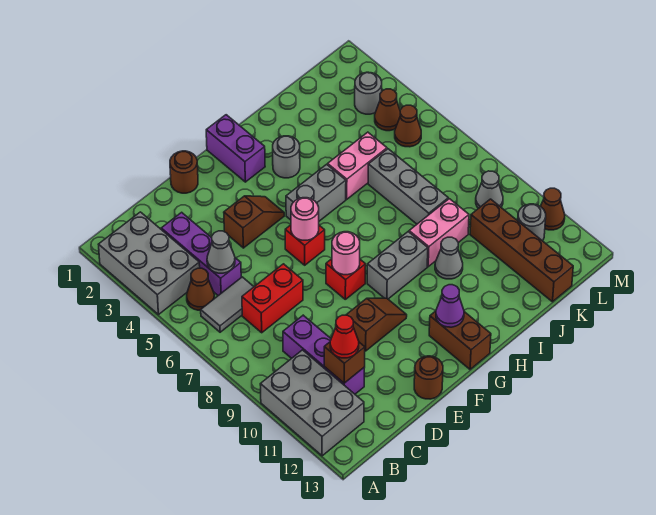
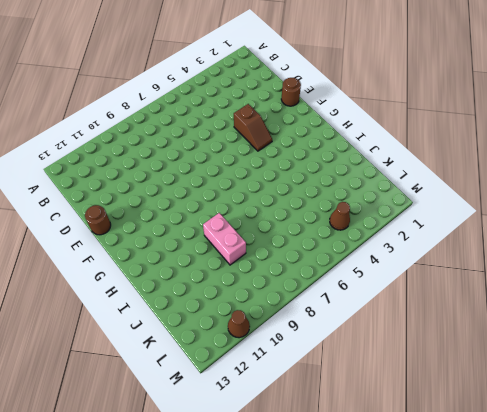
none -> grey 2x3 brick [98,212,200,315]
none -> grey 2x3 brick [260,350,364,456]
none -> brown 1x1 cone [187,268,214,310]
none -> grey 1x2 tile [201,277,254,332]

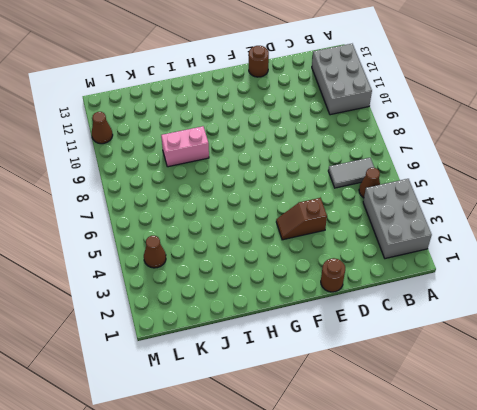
none -> purple 1x3 brick [161,212,241,296]
none -> red 1x2 brick [242,264,303,333]
none -> purple 1x3 brick [283,315,365,394]
none -> brown 1x2 slope [346,298,407,351]

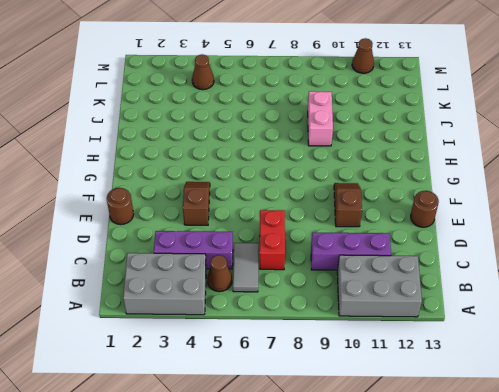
none -> red 1x1 brick [285,225,325,265]
none -> red 1x1 brick [326,259,366,299]
none -> purple 1x2 brick [206,115,265,182]
none -> grey 1x2 brick [286,164,346,221]

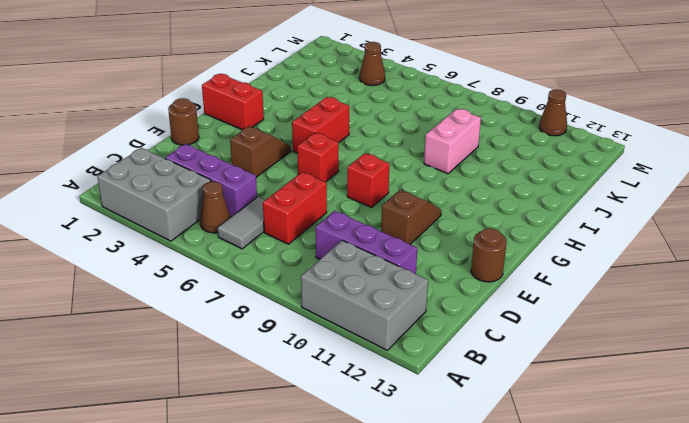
red 1x2 brick [202,74,264,130] -> purple 1x2 brick [206,115,265,182]
red 1x2 brick [292,97,349,153] -> grey 1x2 brick [286,164,346,221]
none -> grey 1x2 brick [367,232,428,299]
none -> brown 1x2 brick [429,311,491,369]
none -> grey 1x1 round brick [273,136,300,178]
none -> pink 1x2 brick [328,132,387,199]

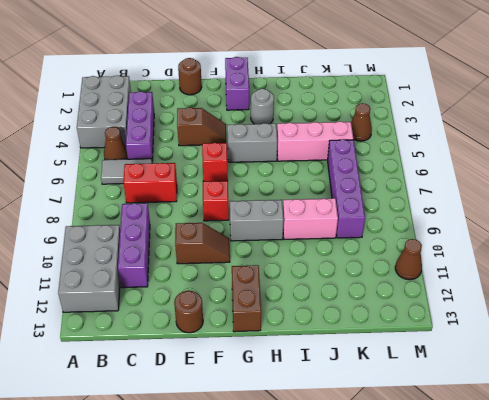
pink 1x3 brick [277,122,353,161] -> pink 1x2 brick [328,132,387,199]
purple 1x4 brick [328,140,365,238] -> none
none -> grey 1x1 cone [435,237,463,279]
none -> grey 1x3 brick [368,149,448,224]
none -> brown 1x4 brick [470,199,573,302]
none -> grey 1x1 round brick [355,72,382,114]

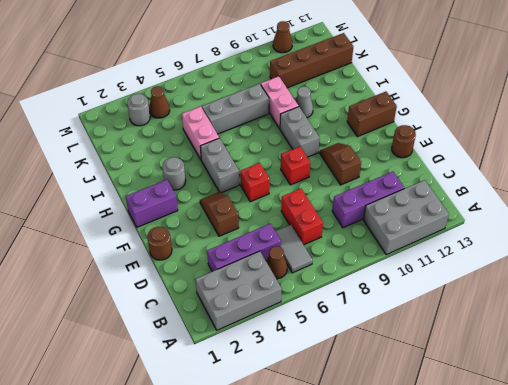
none -> brown 1x1 cone [395,105,421,147]
none -> grey 1x1 cone [476,171,503,208]
none -> grey 1x1 round brick [518,204,546,241]
none -> grey 1x1 cone [207,231,235,273]

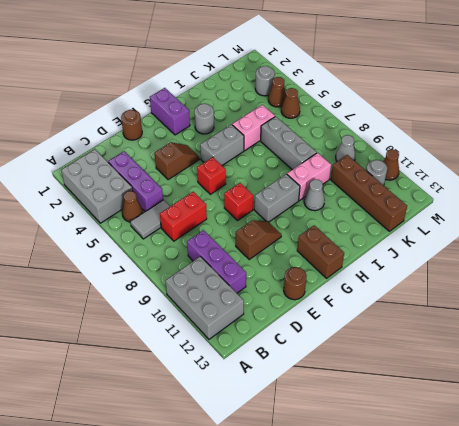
none -> grey 1x1 cone [207,231,235,273]
none -> brown 1x1 brick [324,342,365,383]
none -> pink 1x1 round brick [291,198,319,240]
none -> pink 1x1 round brick [332,232,360,275]

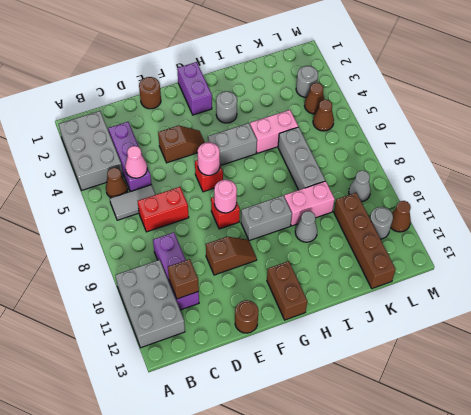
pink 1x1 cone [125,146,147,178] -> grey 1x1 cone [207,231,235,273]
none -> purple 1x1 cone [436,285,464,327]
none -> red 1x1 cone [330,315,359,358]

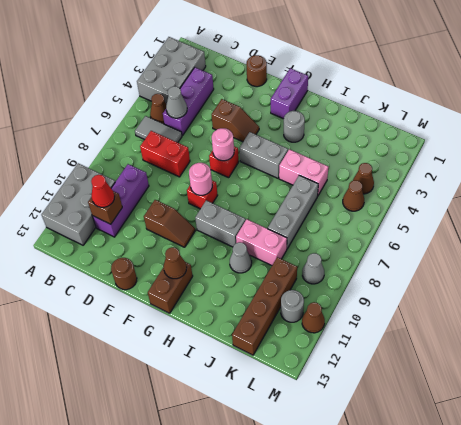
brown 1x1 cone [164,247,187,279] -> purple 1x1 cone [436,285,464,327]
none -> grey 1x1 round brick [355,72,382,114]

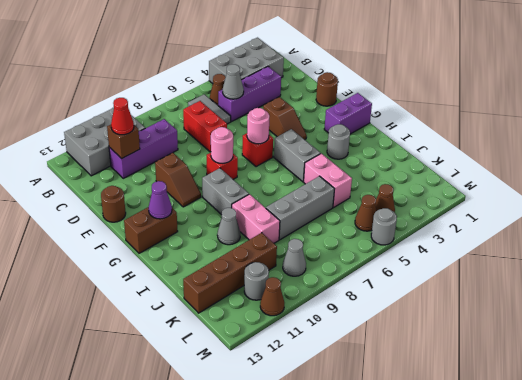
grey 1x1 round brick [371,208,397,245] -> grey 1x1 round brick moved to [355,72,382,114]

